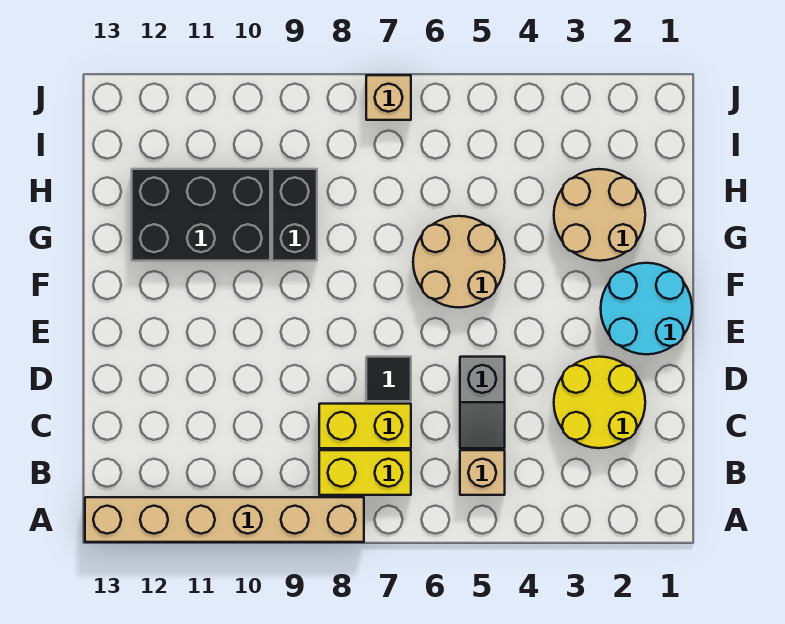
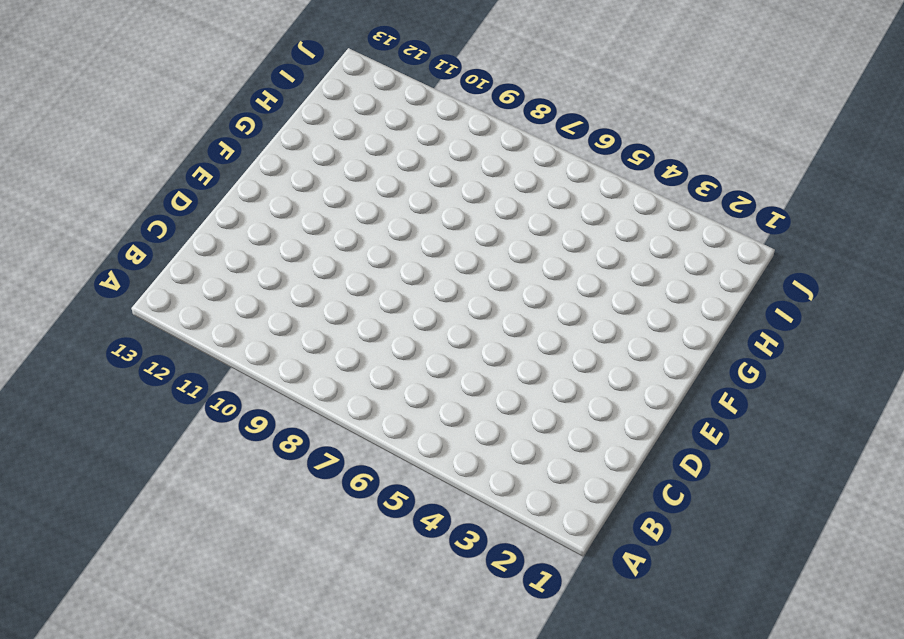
none -> tan 1x6 brick [85,497,364,542]
none -> tan 1x1 brick [460,450,505,495]
none -> yellow 1x2 brick [319,450,411,495]

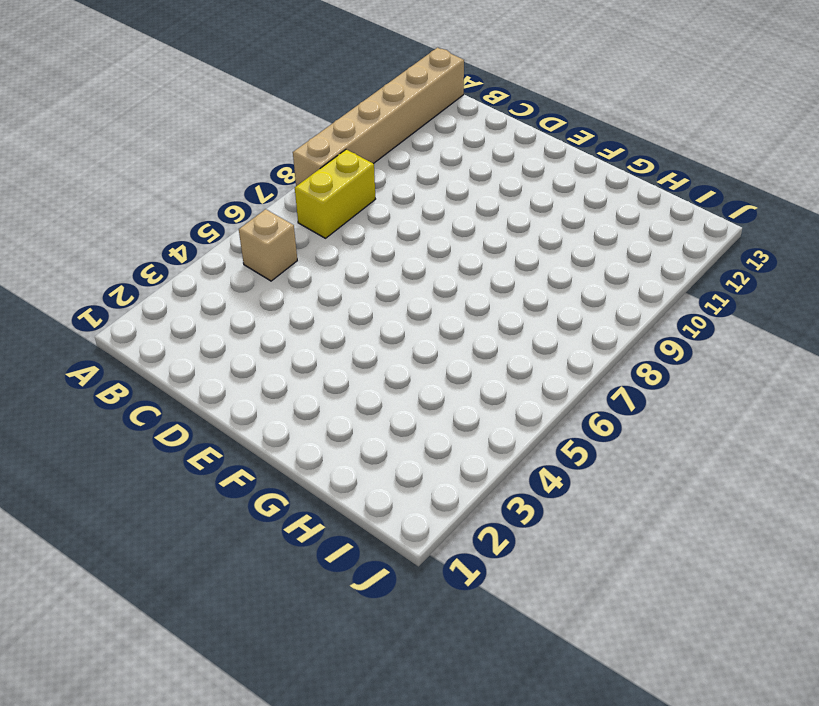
none -> yellow 2x2 round brick [554,357,645,448]
none -> grey 1x2 slope [460,357,505,448]
none -> yellow 1x2 brick [319,404,411,448]

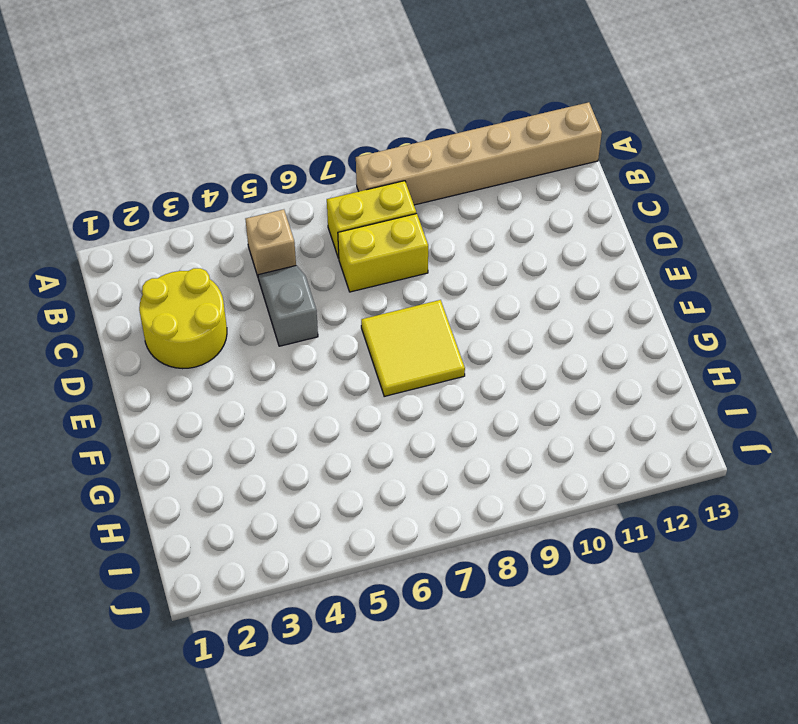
yellow 2x2 tile [361,300,465,396] -> none
none -> black 1x1 tile [366,357,411,401]
none -> cyan 2x2 round brick [601,263,692,354]
none -> tan 2x2 round brick [413,216,505,308]

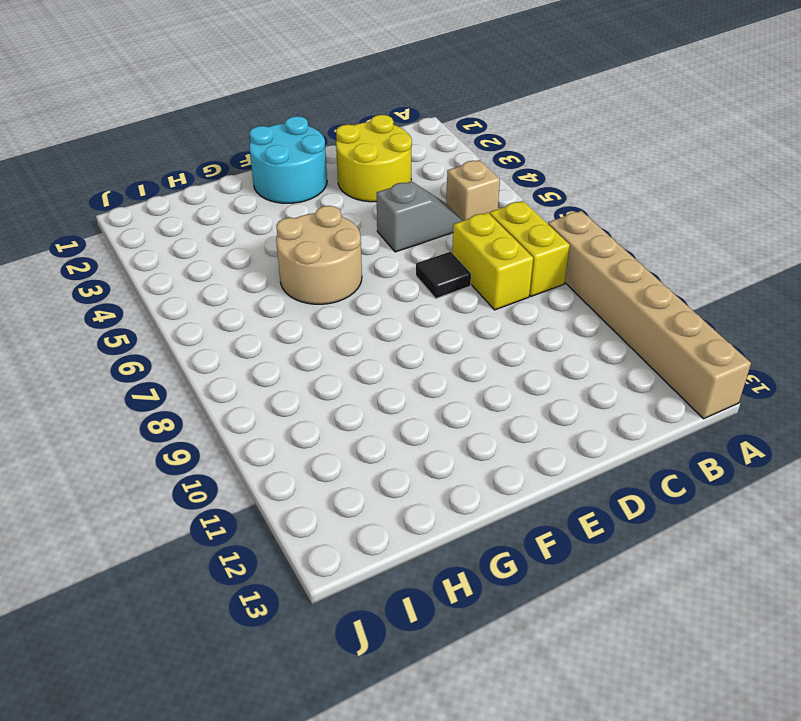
none -> tan 2x2 round brick [554,169,645,261]
none -> black 1x2 brick [272,169,317,261]
none -> black 2x3 brick [132,169,270,261]

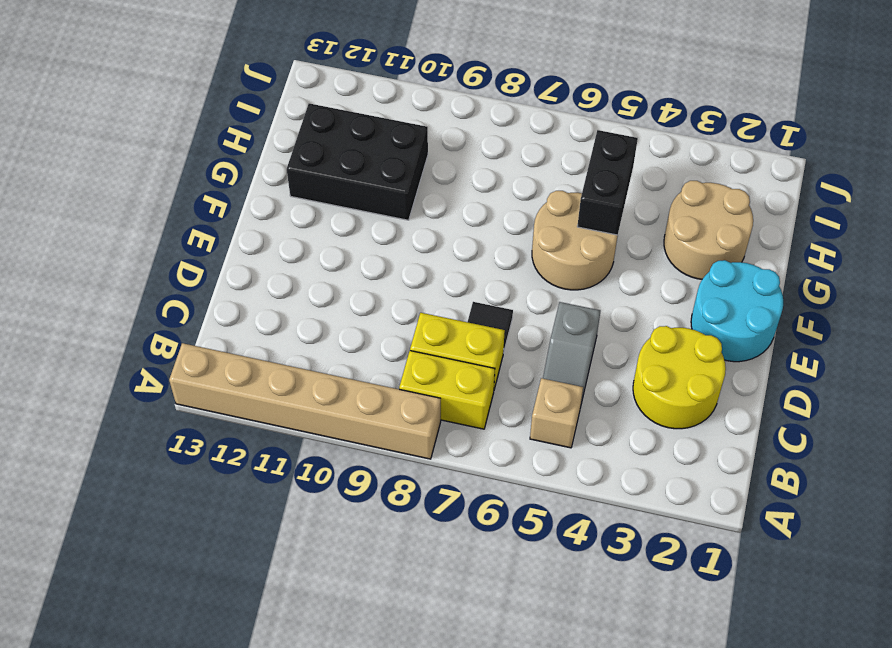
black 1x2 brick [577,130,638,235] -> black 1x2 brick moved to [272,169,317,261]
none -> tan 1x1 brick [366,75,411,120]

